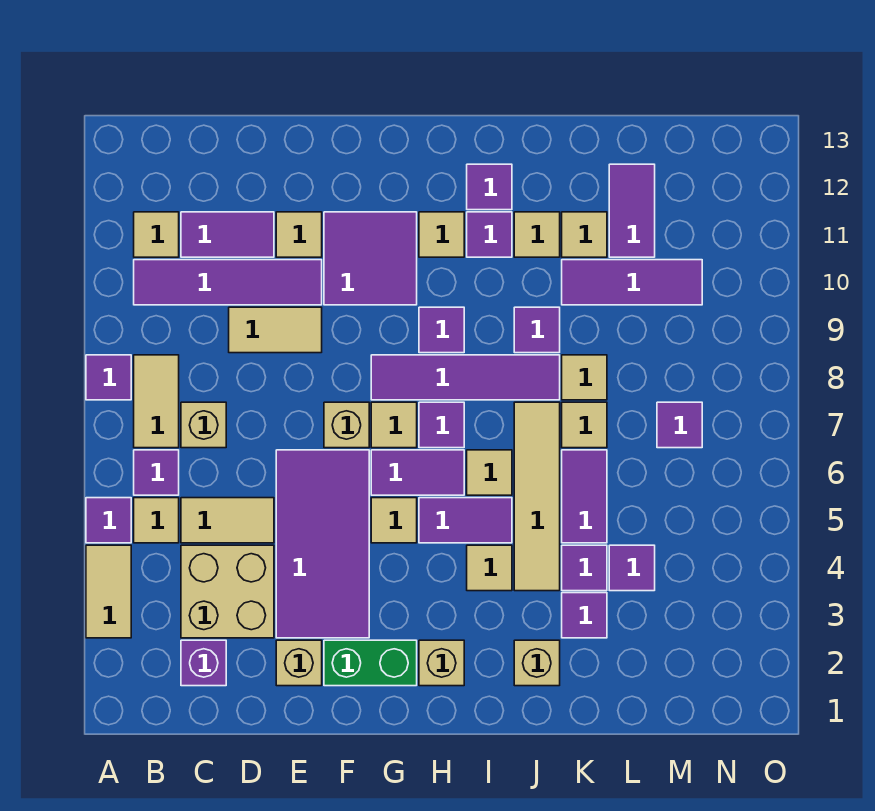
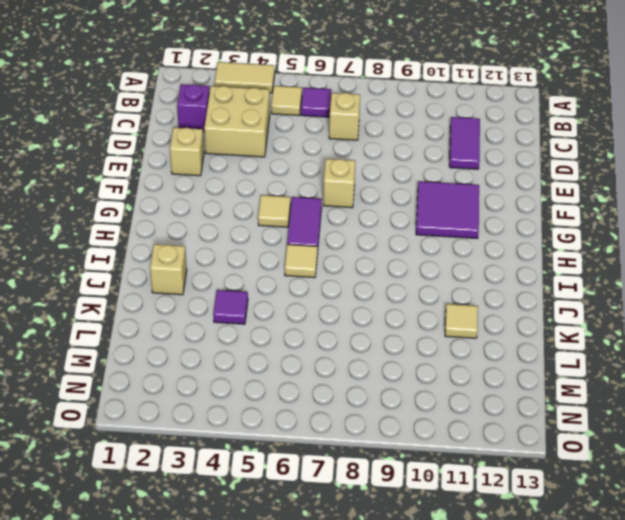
none -> purple 1x1 tile [86,498,131,543]
none -> purple 1x1 tile [86,355,131,400]
none -> tan 1x2 tile [134,355,179,448]
none -> purple 1x4 tile [134,260,322,305]

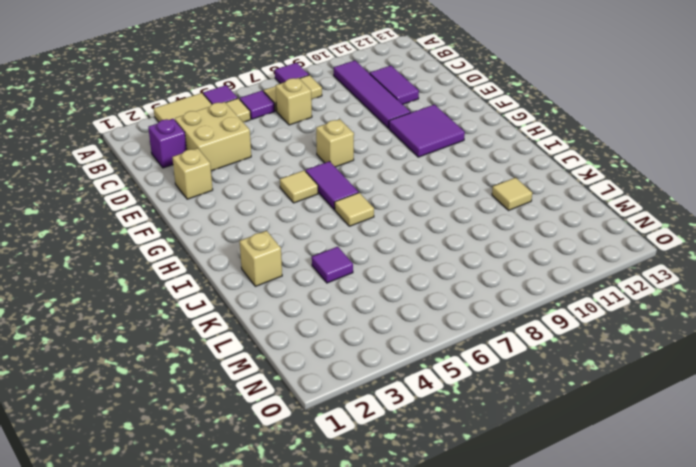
none -> tan 1x1 tile [134,212,179,257]
none -> tan 1x2 tile [181,498,274,543]
none -> tan 1x2 tile [229,307,322,353]
none -> purple 2x4 tile [276,450,369,638]

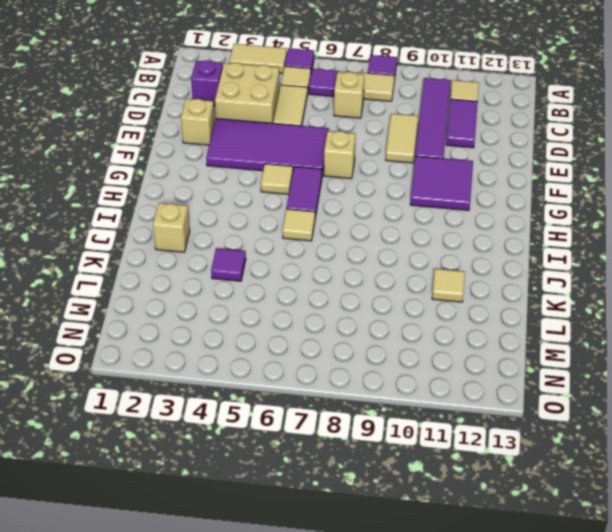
none -> tan 1x1 tile [276,212,322,257]
none -> green 1x2 brick [324,640,417,686]
none -> tan 1x1 tile [371,402,417,448]
none -> purple 1x4 tile [371,355,560,400]

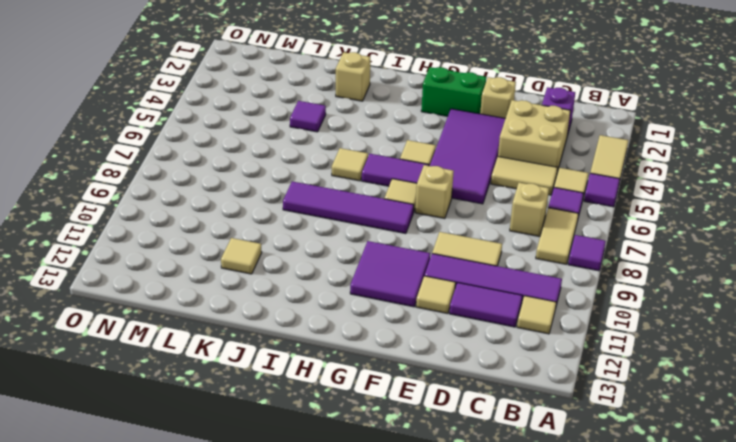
none -> tan 1x1 brick [419,640,464,686]
none -> purple 1x2 tile [419,498,512,543]
none -> purple 1x1 tile [419,402,464,448]
none -> purple 1x1 tile [419,307,464,353]

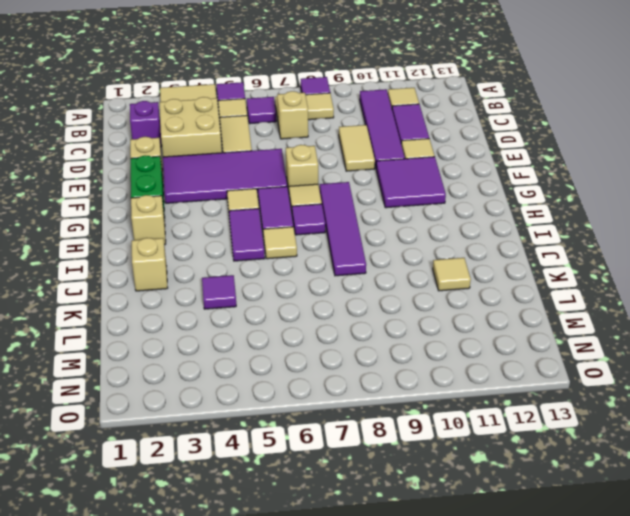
none -> purple 1x1 tile [419,307,464,353]
none -> tan 1x1 tile [419,212,464,257]
none -> tan 1x1 tile [467,545,512,591]
none -> purple 1x1 tile [467,212,512,257]

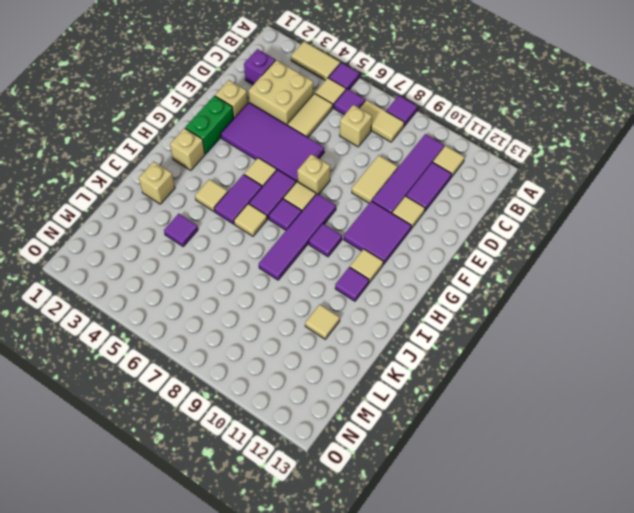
none -> purple 1x1 tile [467,164,512,210]
none -> tan 1x4 tile [514,402,560,591]
none -> purple 1x1 tile [514,307,560,353]
none -> tan 1x1 tile [514,212,560,257]

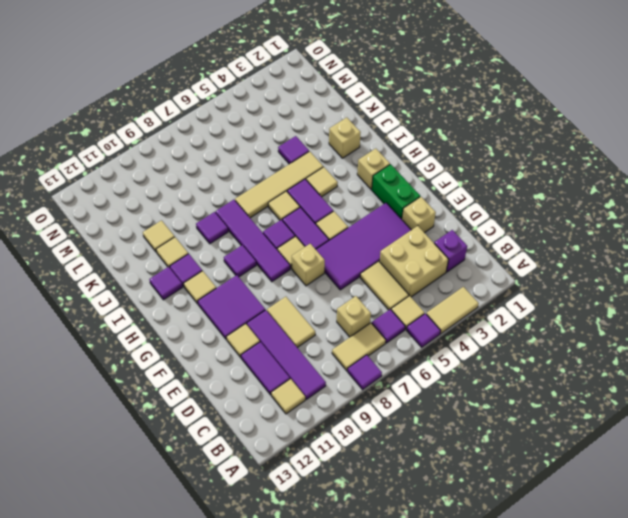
none -> purple 1x1 tile [562,593,607,638]
none -> purple 1x2 tile [562,450,607,543]
none -> tan 1x1 tile [562,402,607,448]
none -> tan 1x1 tile [562,355,607,400]

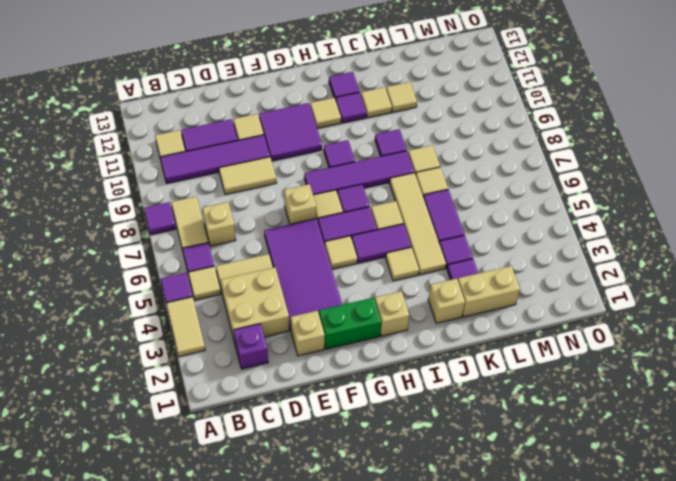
tan 1x2 brick [458,266,520,317] -> none
none -> purple 1x3 tile [562,260,702,305]
none -> purple 1x1 tile [609,545,655,591]
none -> purple 1x2 tile [609,164,655,257]
none -> purple 1x1 tile [657,402,702,448]

